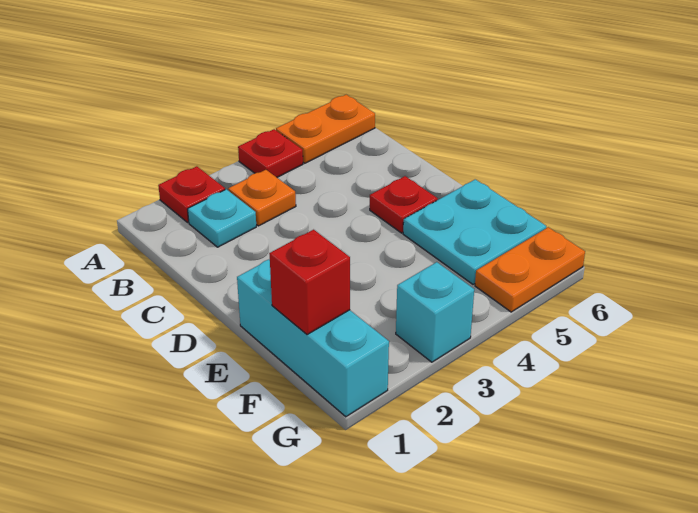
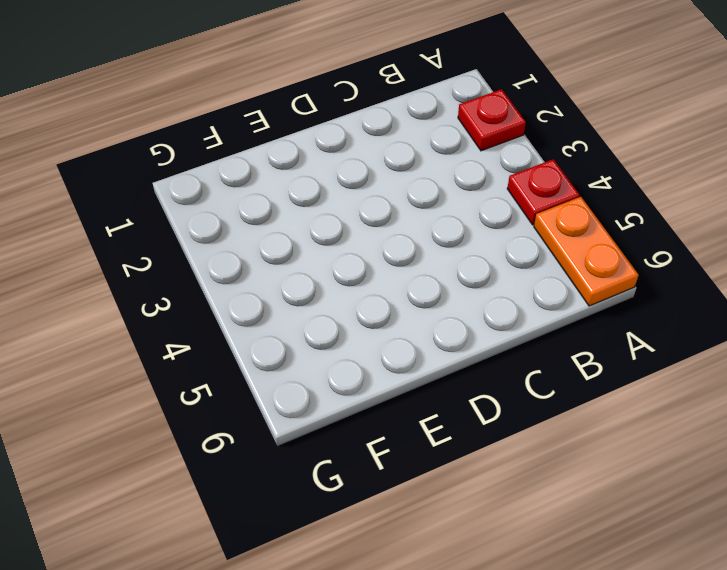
none -> cyan 1x1 plate [188,189,256,247]
none -> orange 1x1 plate [228,170,296,226]

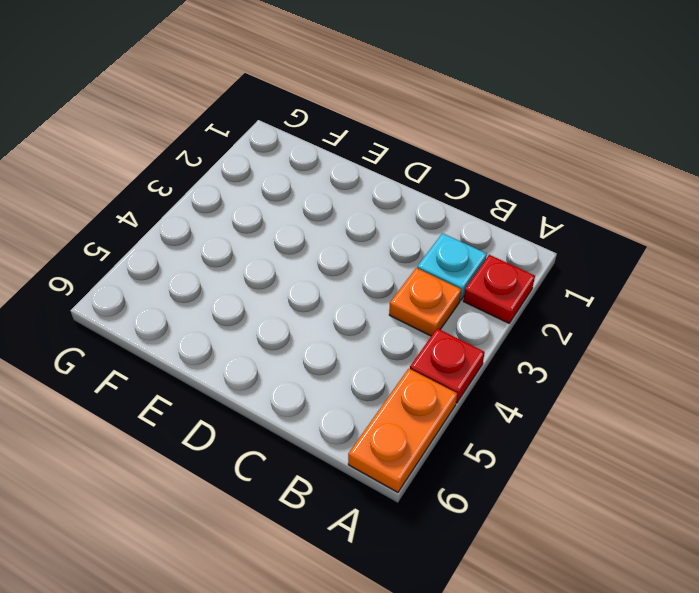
none -> red 1x1 plate [370,176,438,233]
none -> cyan 1x3 brick [237,259,389,417]

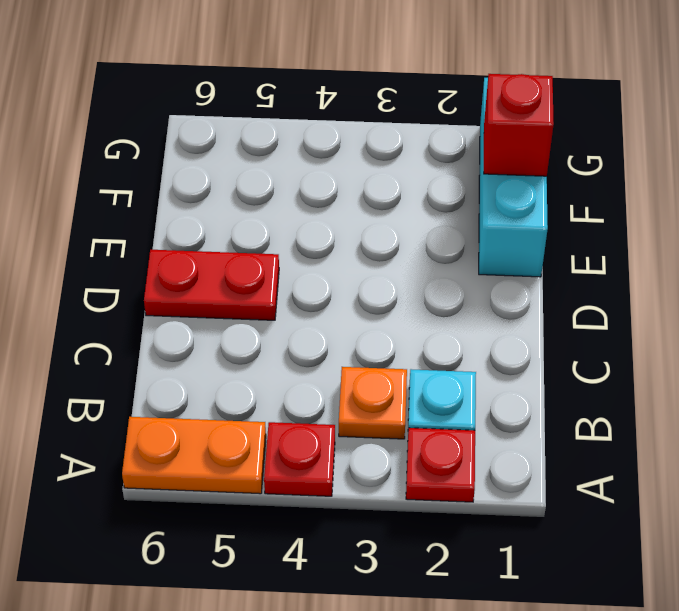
red 1x2 plate [144,250,279,320] -> red 1x1 plate [370,176,438,233]
none -> cyan 2x2 plate [403,179,546,284]
none -> cyan 1x1 brick [396,262,474,362]

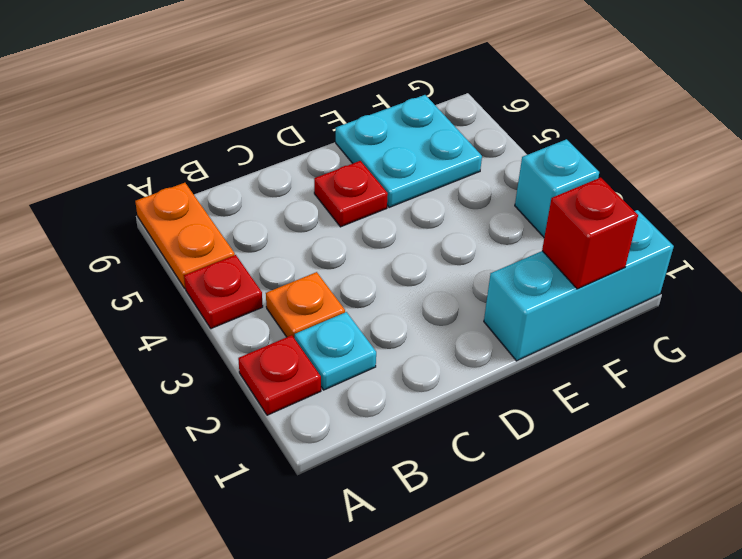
none -> orange 1x2 plate [475,227,585,312]

